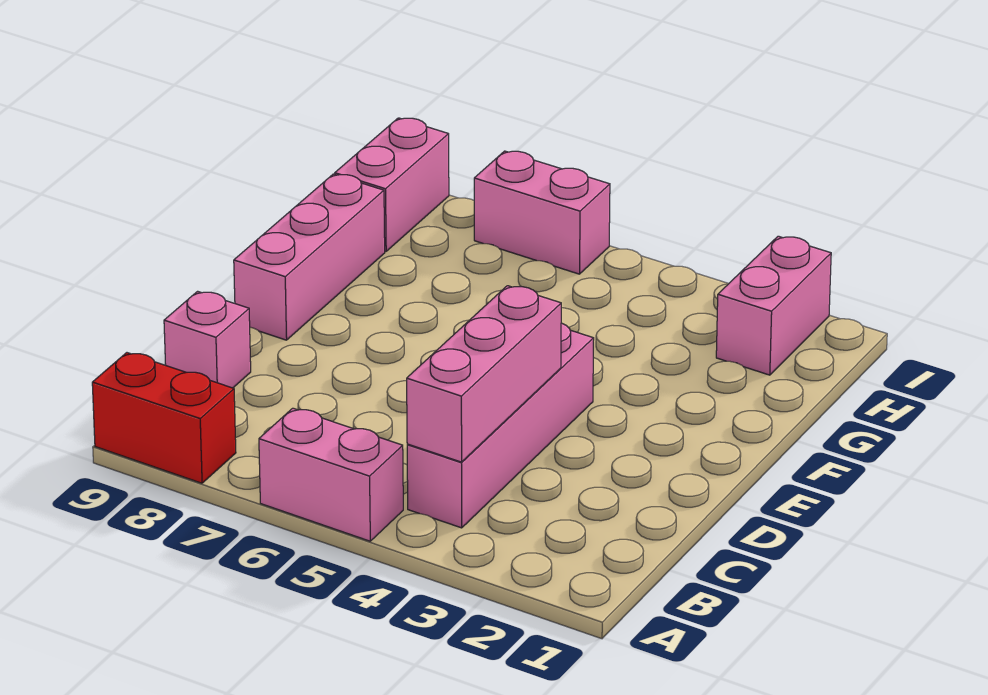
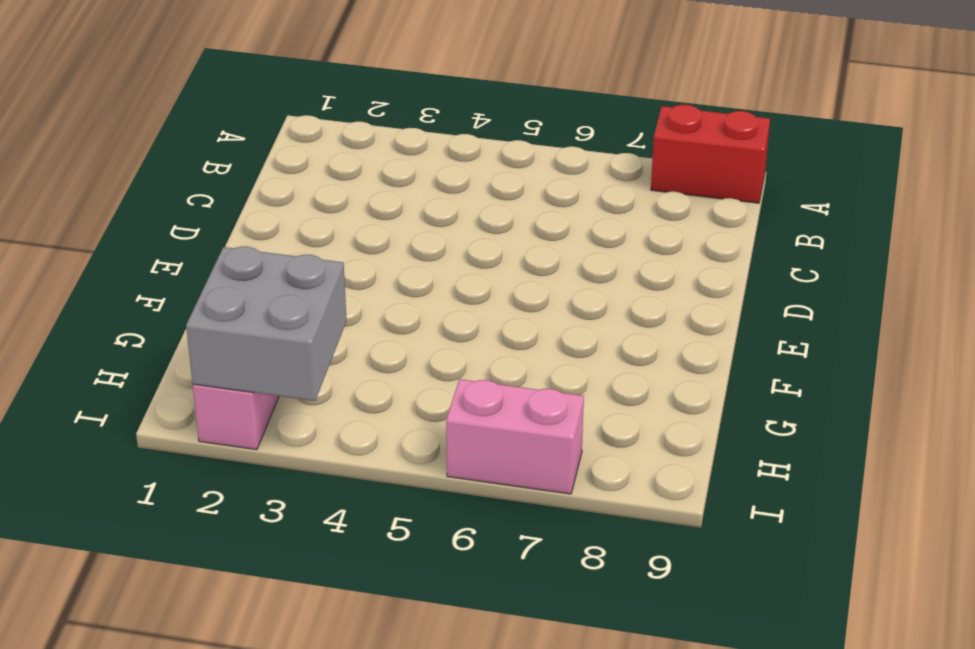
grey 2x2 brick [186,247,347,401] -> none
none -> pink 1x2 brick [259,408,403,541]
none -> pink 1x4 brick [407,323,594,528]

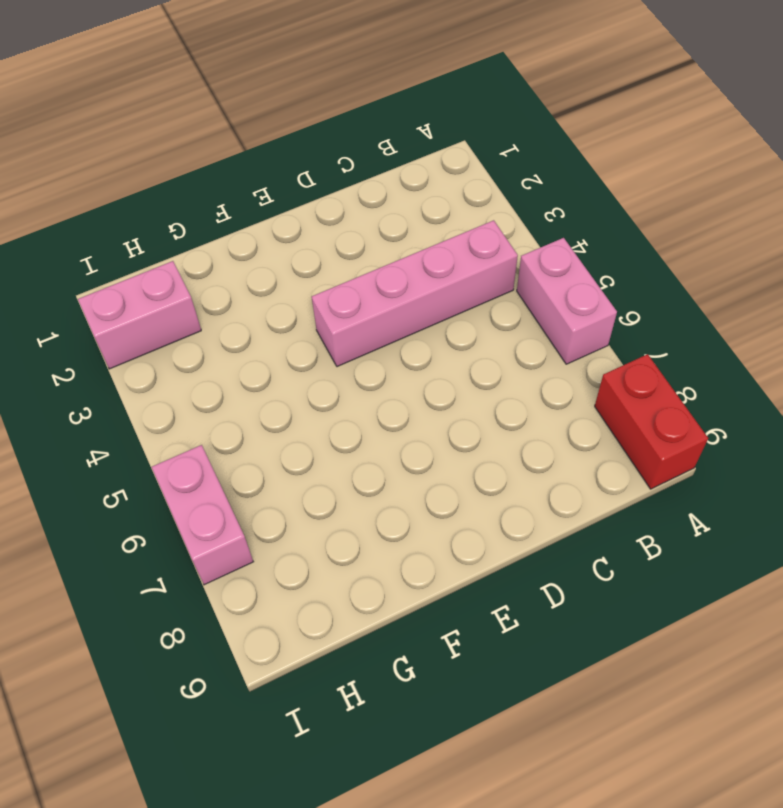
none -> pink 1x1 brick [164,291,251,388]
none -> pink 1x3 brick [234,174,385,340]

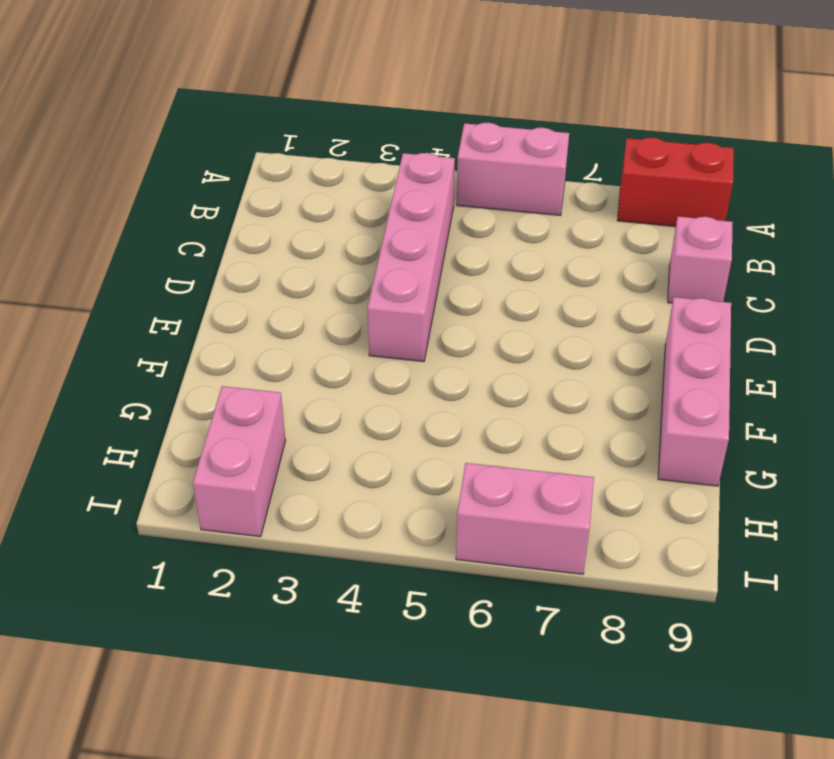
none -> pink 1x2 brick [335,118,449,251]
none -> pink 1x3 brick [407,286,561,462]

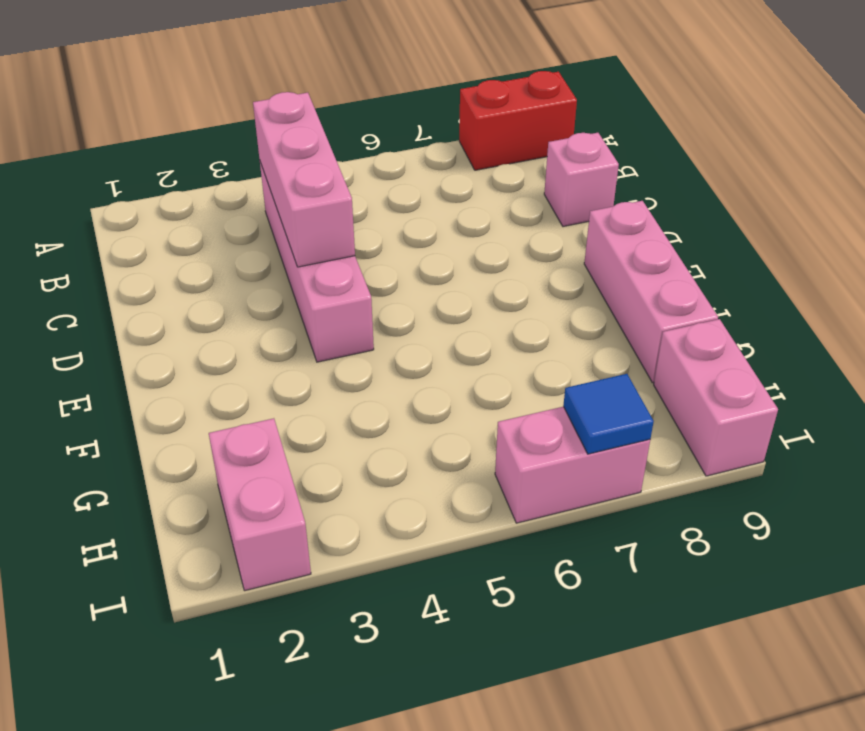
blue 1x1 tile [563,374,654,454] -> none
none -> pink 1x2 brick [259,408,403,541]

